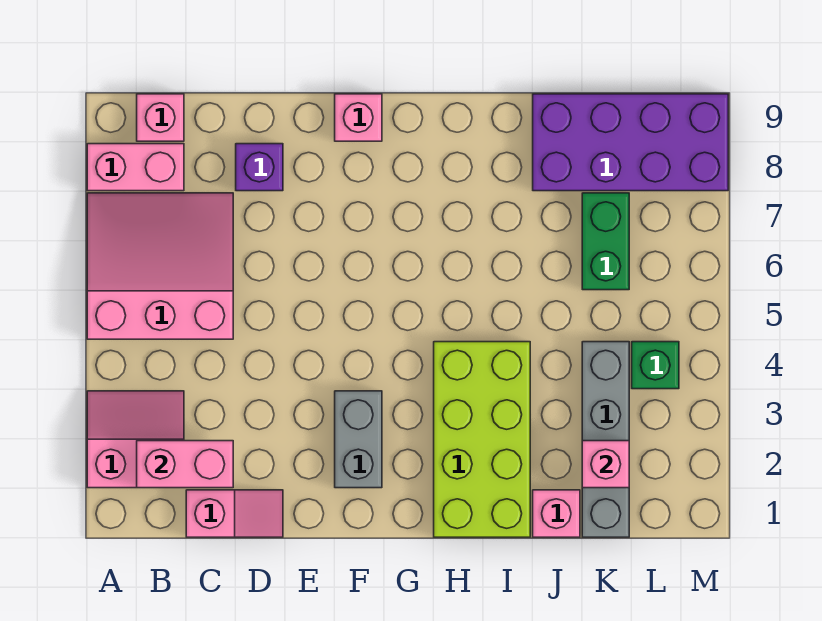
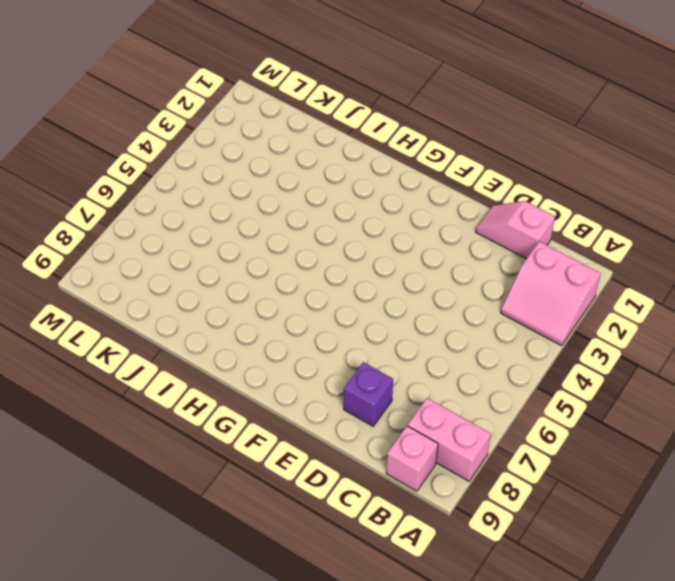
none -> pink 3x3 slope [87,193,233,339]
none -> grey 1x2 brick [335,391,382,488]
none -> pink 1x1 brick [335,94,382,141]

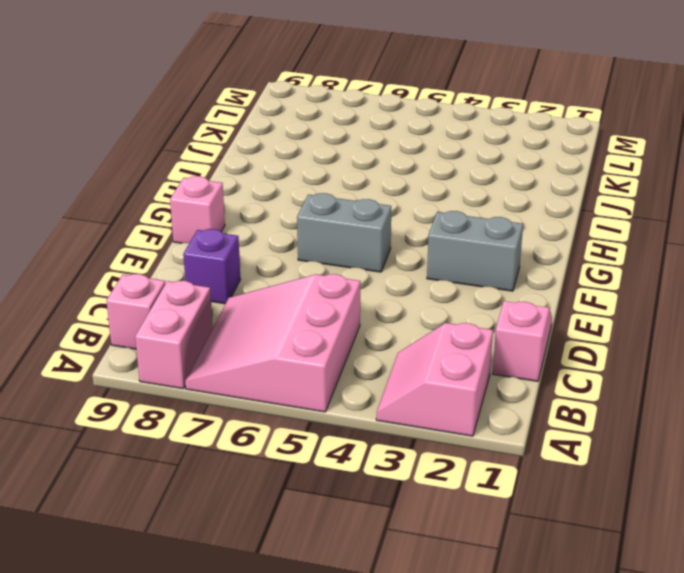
grey 1x2 brick [297,193,391,272] -> none
none -> lime 2x4 brick [434,342,530,537]
none -> pink 1x1 brick [533,490,580,537]
none -> purple 2x4 brick [533,94,728,191]

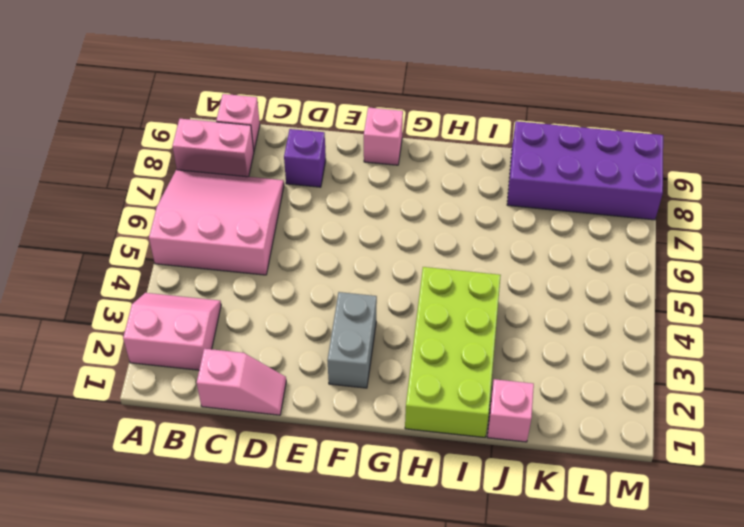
none -> grey 1x4 brick [582,342,629,537]
none -> green 1x2 brick [582,193,629,290]
none -> green 1x1 brick [632,342,679,389]

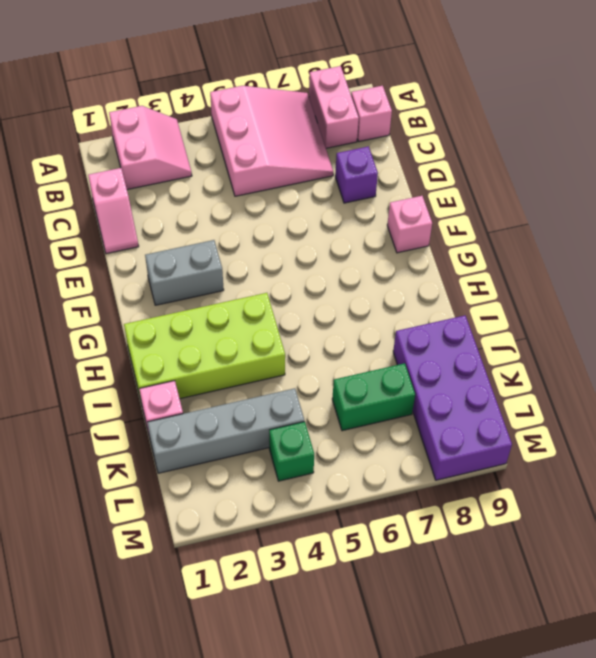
none -> pink 1x2 brick [137,441,233,488]
none -> pink 1x1 brick [582,441,629,488]

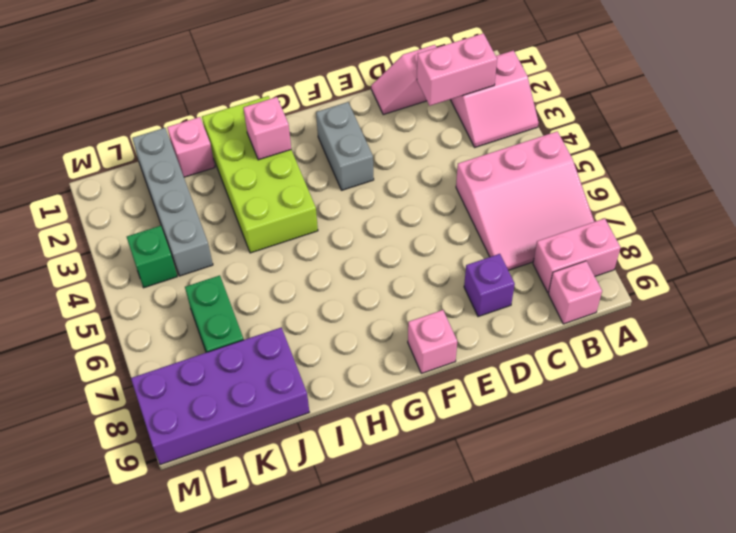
pink 1x1 brick [243,97,291,160] -> pink 1x1 brick moved to [582,441,629,488]

